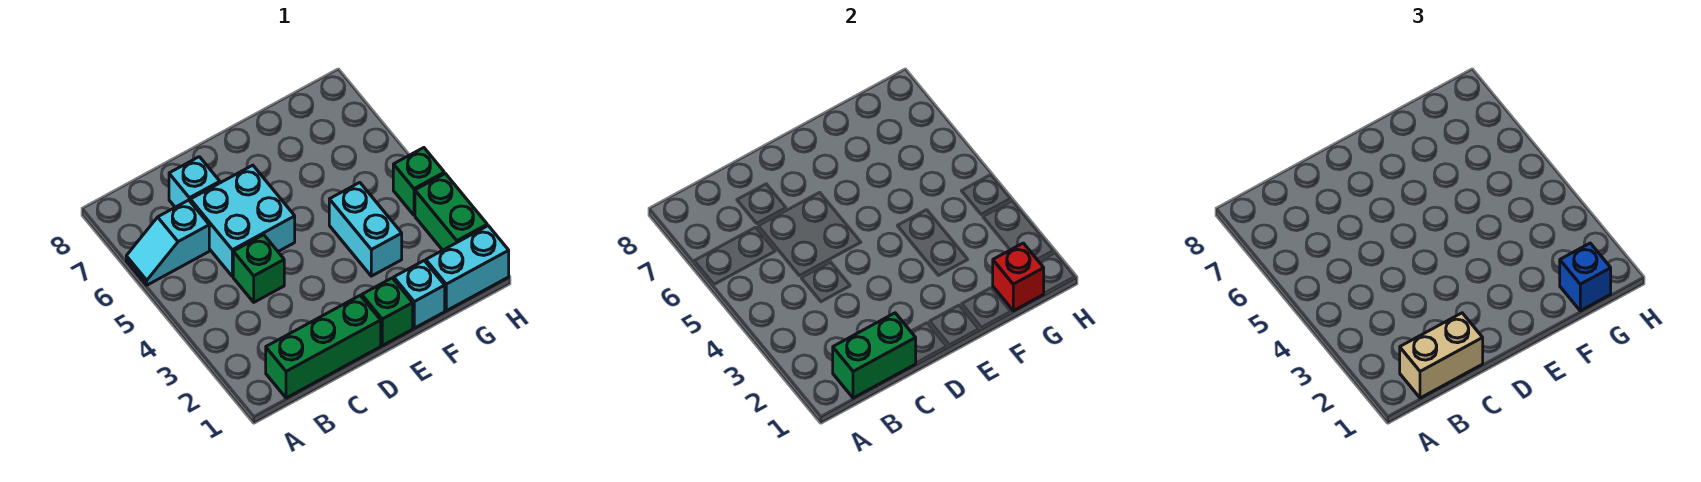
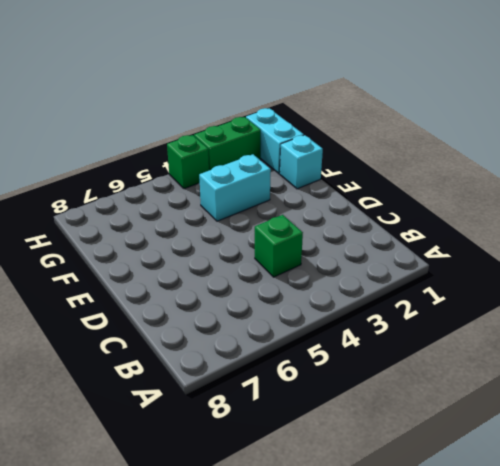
none -> cyan 1x2 slope [126,200,209,285]
none -> green 1x3 brick [266,296,381,398]
none -> cyan 2x2 brick [190,165,295,276]

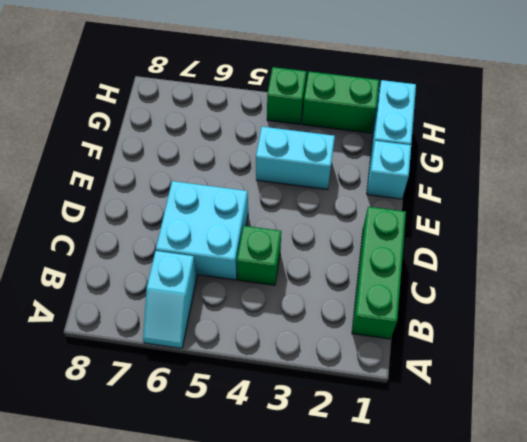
none -> cyan 1x1 brick [169,157,220,207]
none -> green 1x1 brick [362,278,413,346]
none -> green 1x2 brick [833,313,916,398]

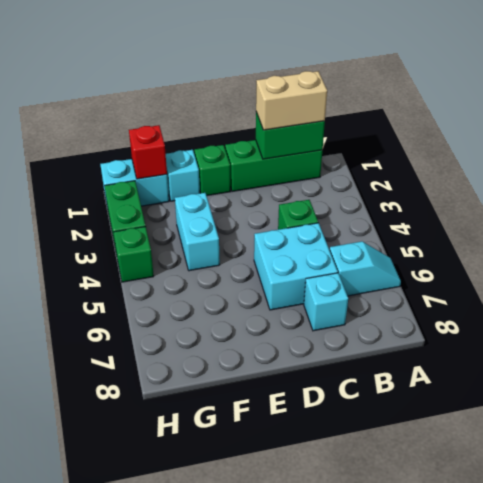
none -> blue 1x1 brick [1560,243,1611,311]

